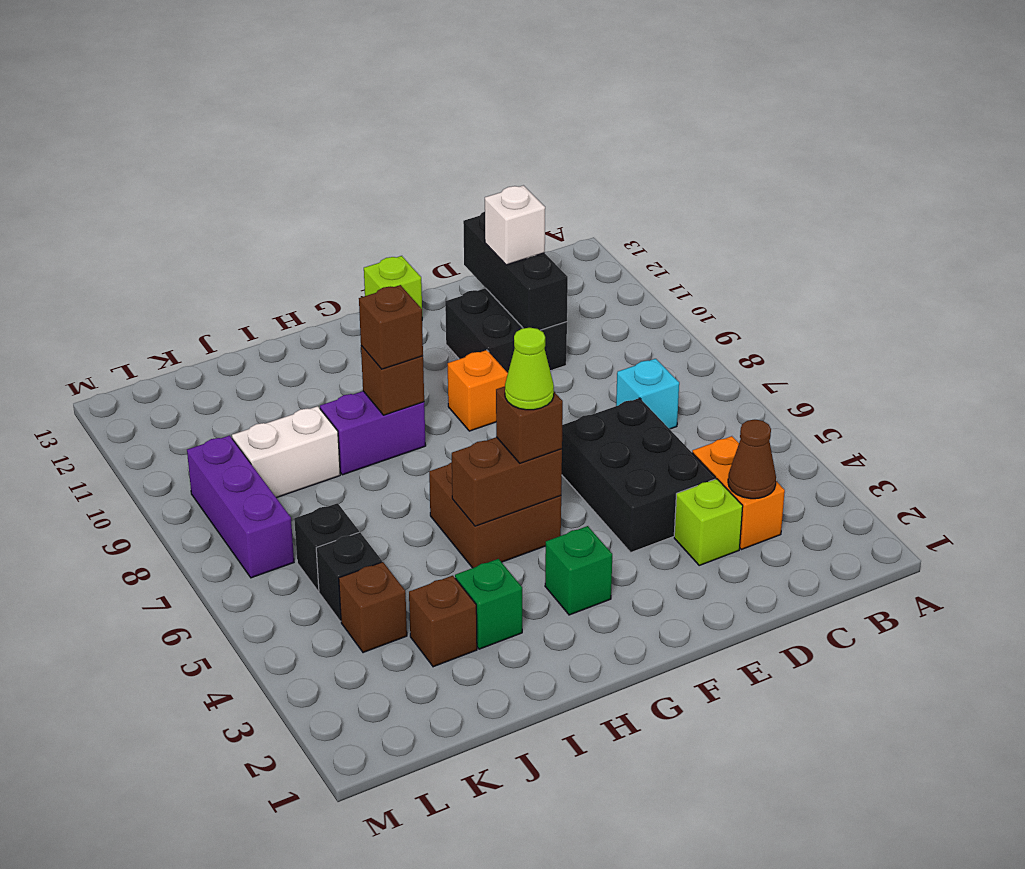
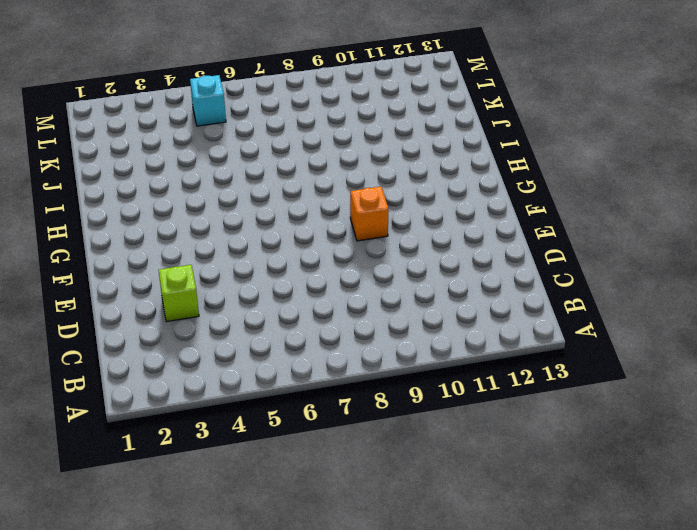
cyan 1x1 brick [190,75,226,126] -> cyan 1x1 brick moved to [616,359,679,429]
none -> orange 1x2 brick [692,436,785,550]
none -> black 2x3 brick [562,398,716,552]
none -> black 2x2 brick [445,288,567,373]

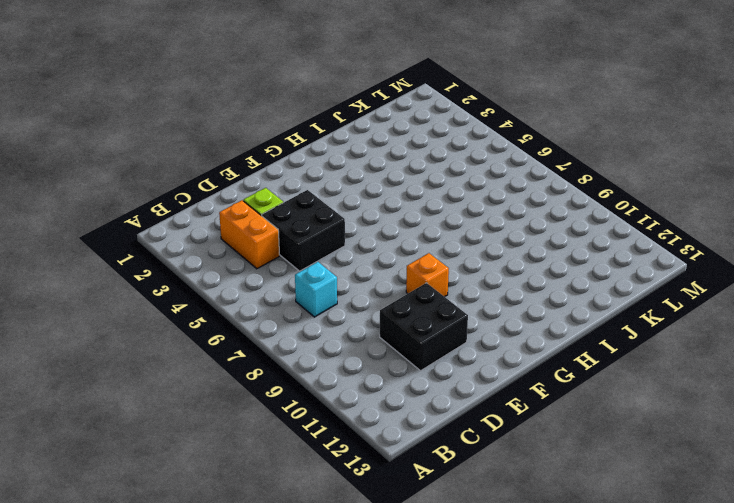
black 2x2 brick [262,190,345,271] -> black 2x3 brick [562,398,716,552]
none -> lime 1x1 brick [364,256,422,309]
none -> green 1x1 brick [545,526,612,615]
none -> brown 2x2 brick [429,462,561,568]

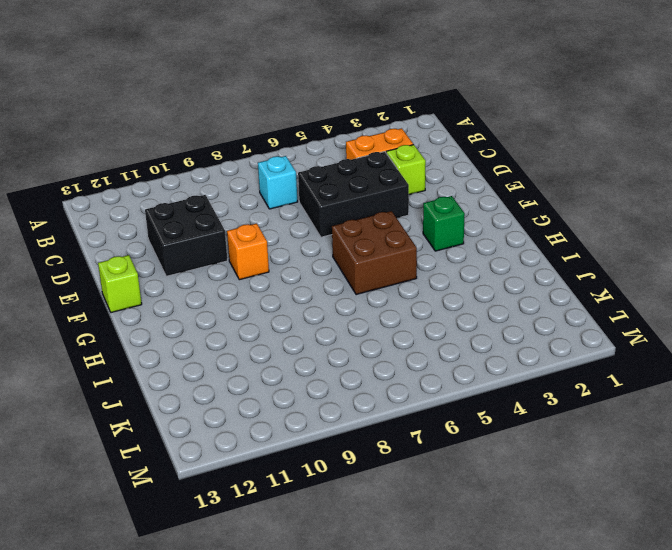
none -> purple 1x2 brick [320,391,426,475]
none -> green 1x1 brick [455,559,522,649]
none -> brown 1x1 brick [409,576,477,667]

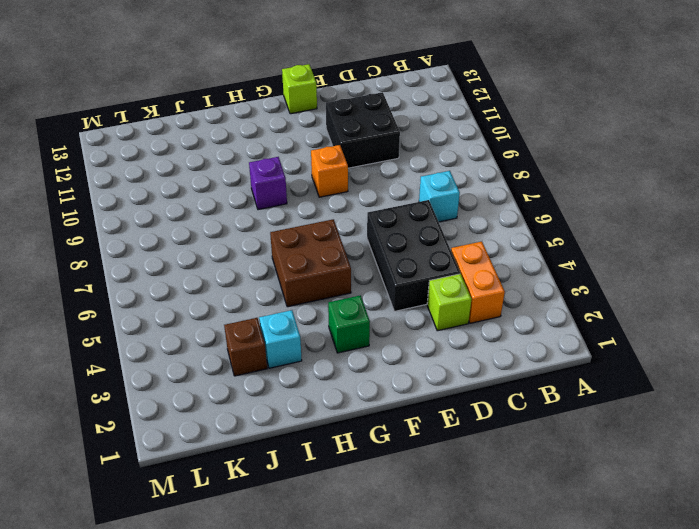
purple 1x1 brick [249,157,287,210] -> purple 1x2 brick [320,391,426,475]
cyan 1x1 brick [259,310,302,368] -> green 1x1 brick [455,559,522,649]
none -> white 1x2 brick [232,406,340,498]
none -> brown 1x1 brick [339,562,407,653]
none -> black 1x1 brick [316,532,382,621]

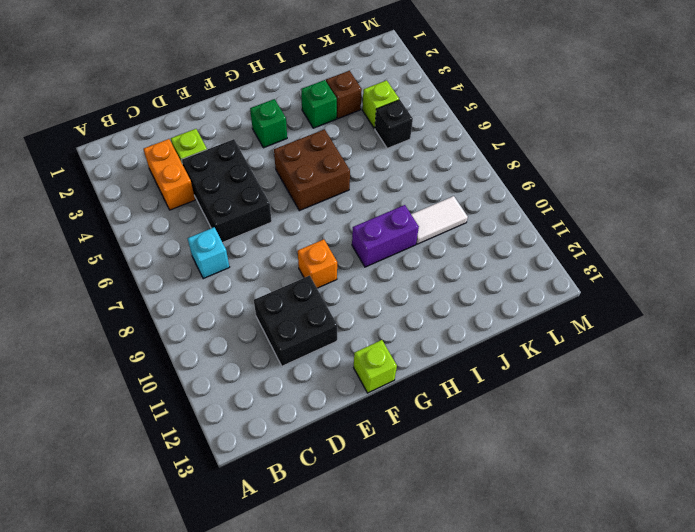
white 1x2 tile [411,196,468,244] -> white 1x2 brick [232,406,340,498]
lime 1x1 brick [362,80,399,129] -> brown 1x1 brick [339,562,407,653]
none -> black 1x1 brick [294,503,359,591]
none -> purple 1x3 brick [187,436,294,578]
none -> brown 1x1 cone [728,419,776,499]

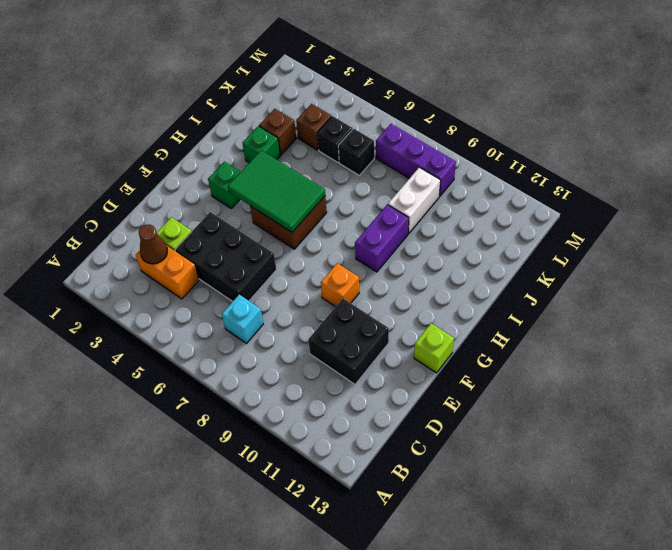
green 2x3 tile [228,150,325,232] -> brown 1x2 brick [452,437,562,526]
none -> black 1x3 brick [463,212,568,330]
none -> brown 1x1 brick [361,346,424,415]
none -> white 1x1 brick [485,185,545,265]

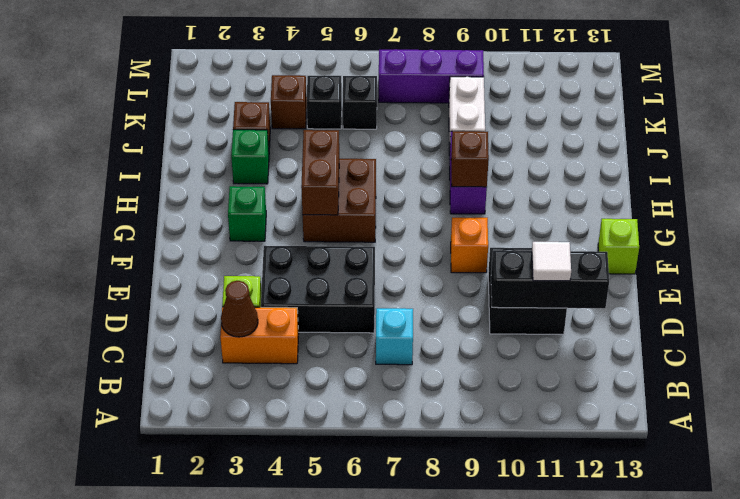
white 1x1 tile [532,242,571,281] -> white 1x1 brick [485,185,545,265]
none -> brown 1x1 brick [496,386,563,463]
none -> brown 1x1 brick [359,285,423,369]
none -> lime 1x1 cone [505,328,554,410]

